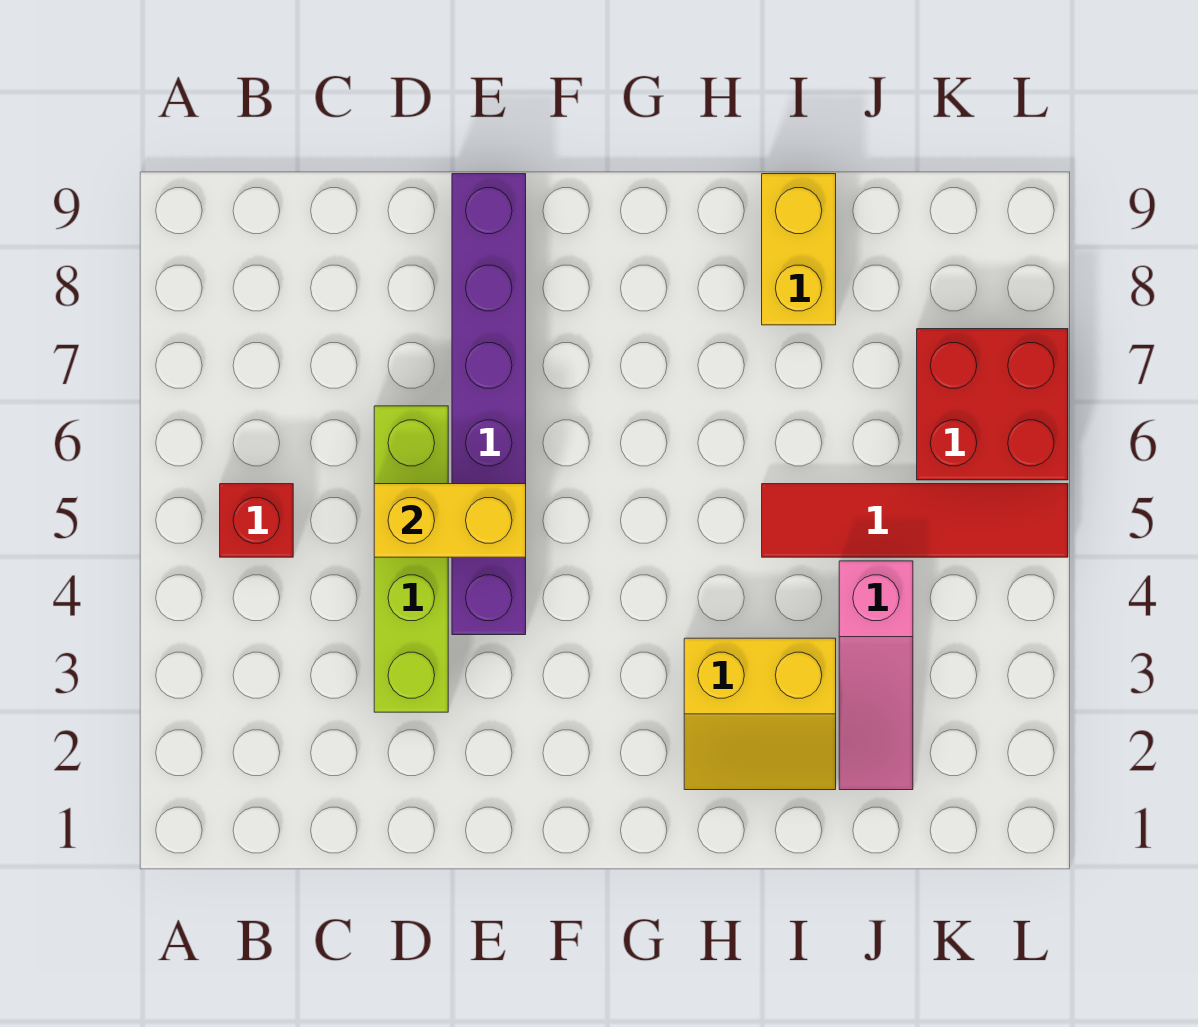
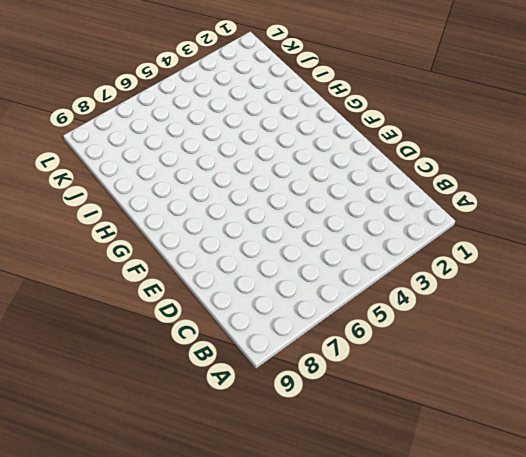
none -> red 1x1 brick [220,484,293,557]
none -> lime 1x4 brick [374,406,448,712]

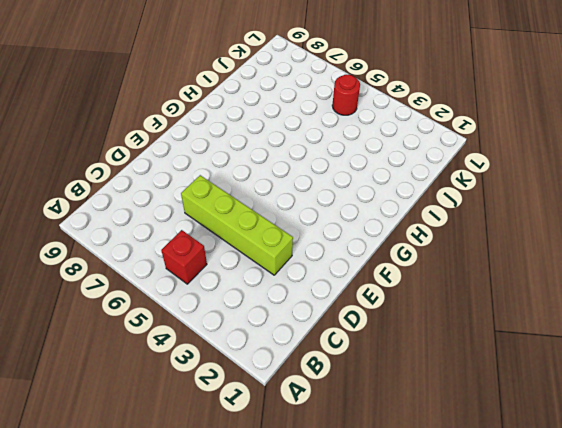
red 1x1 round brick [332,74,360,115] -> red 1x4 tile [762,484,1068,557]
none -> purple 1x6 brick [452,174,526,635]
none -> yellow 2x2 slope [684,638,836,790]

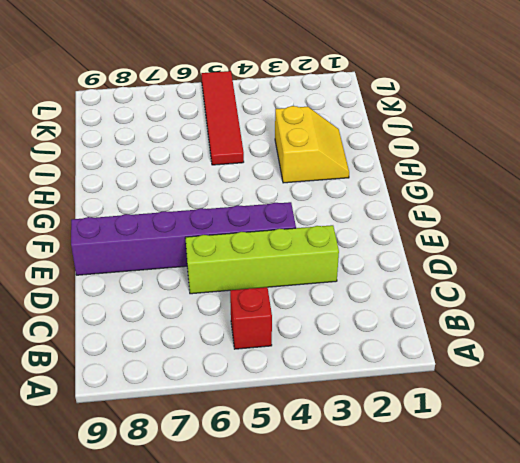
none -> yellow 1x2 brick [762,174,836,325]
none -> pink 1x3 slope [839,561,913,790]

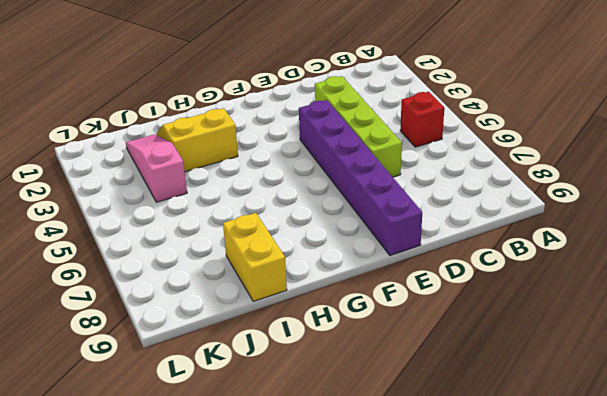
none -> red 1x4 tile [762,484,1068,557]
none -> red 2x2 brick [917,329,1068,480]

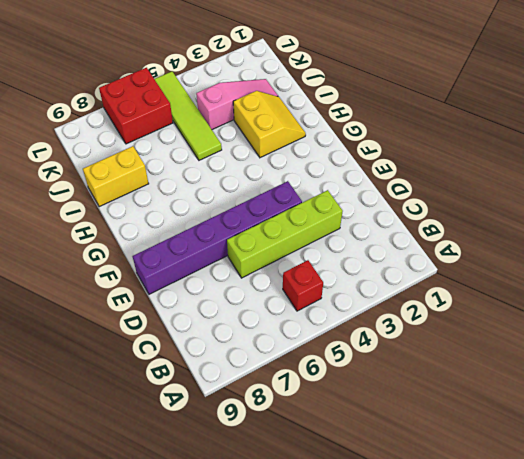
lime 1x4 tile [155,71,222,160] -> red 1x4 tile [762,484,1068,557]
none -> yellow 1x2 brick [374,484,526,557]

